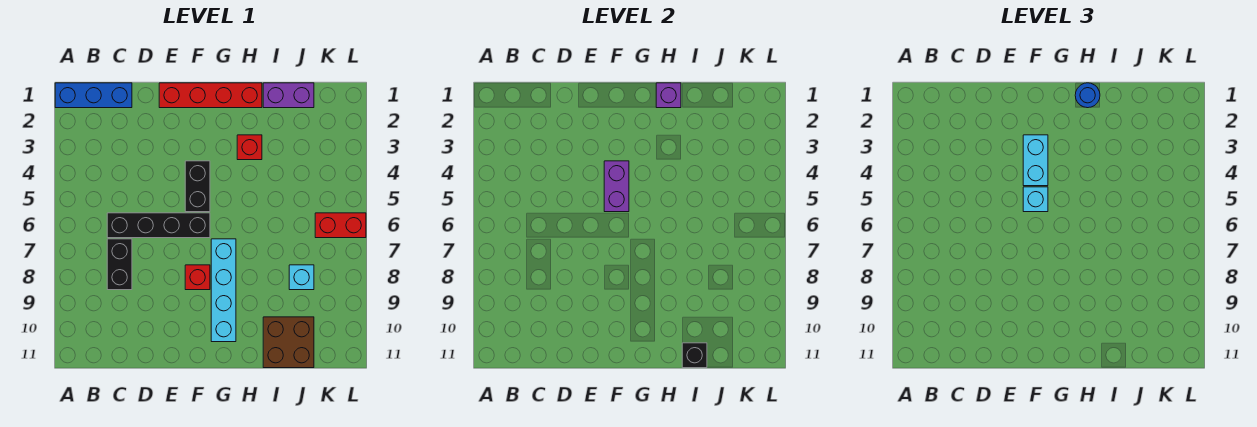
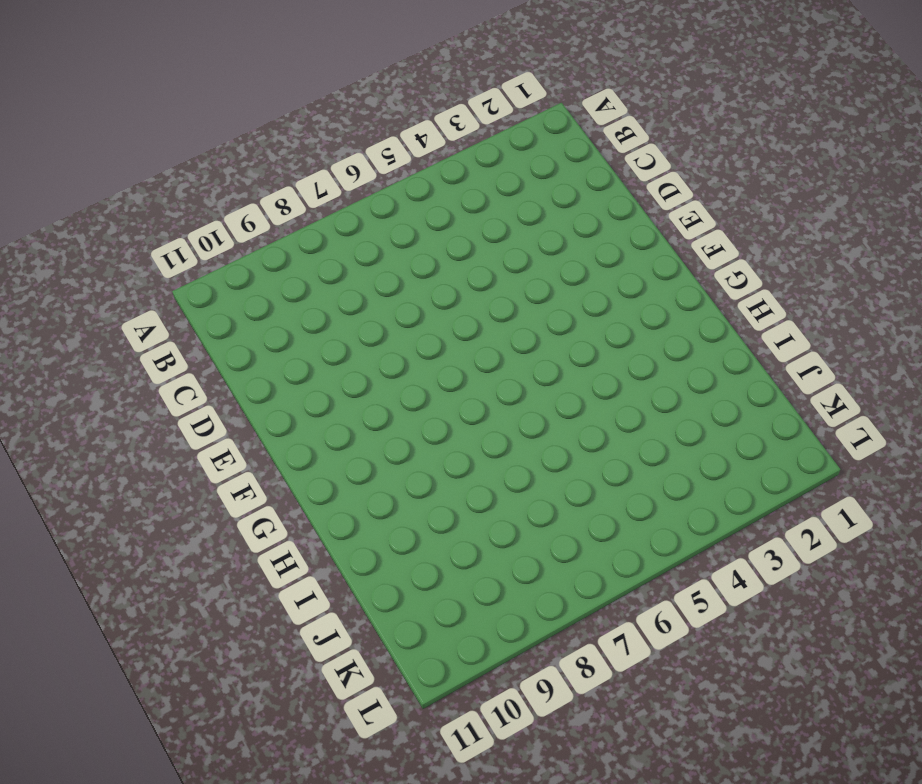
none -> blue 1x3 brick [55,83,132,108]
none -> black 1x4 brick [107,213,210,238]
none -> black 1x2 brick [107,239,132,290]

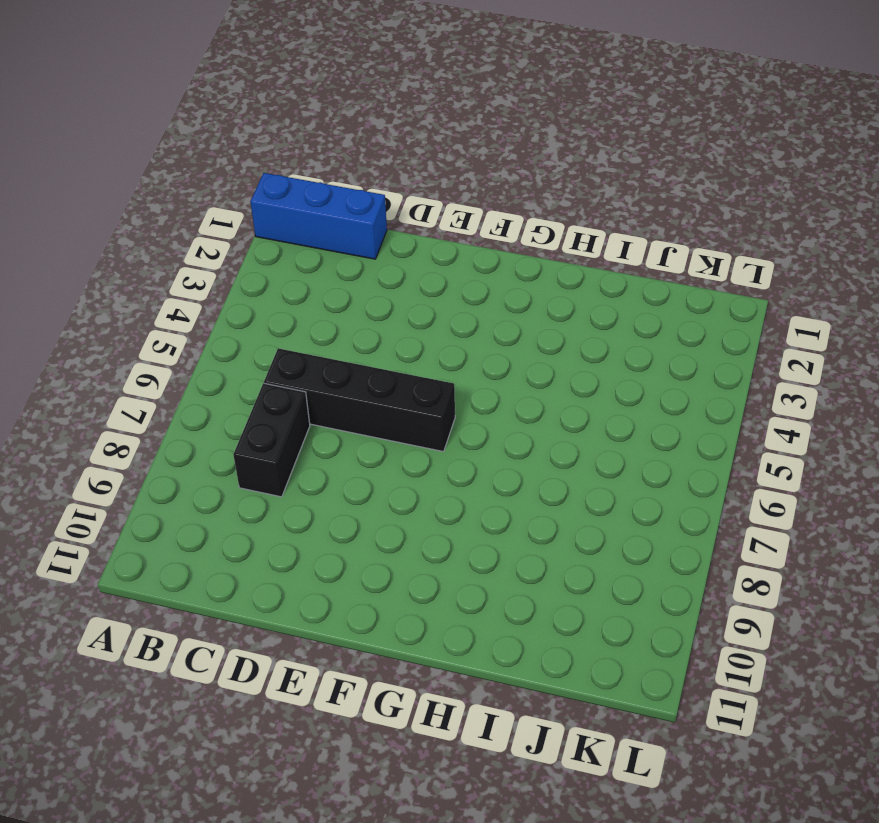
none -> red 1x4 brick [159,83,262,108]
none -> black 1x2 brick [185,161,210,212]
none -> red 1x1 brick [185,265,210,290]

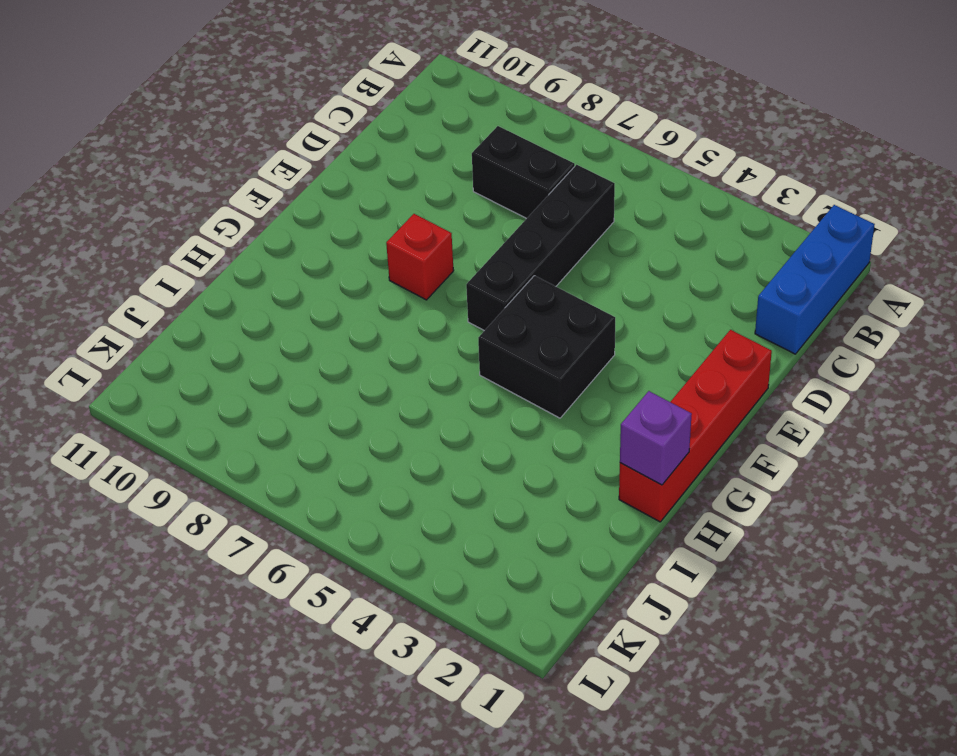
black 2x2 brick [478,276,615,418] -> black 1x2 brick [185,161,210,212]
none -> cyan 1x4 brick [211,239,236,342]
none -> red 1x1 brick [237,135,262,160]
none -> purple 1x2 brick [263,83,314,108]

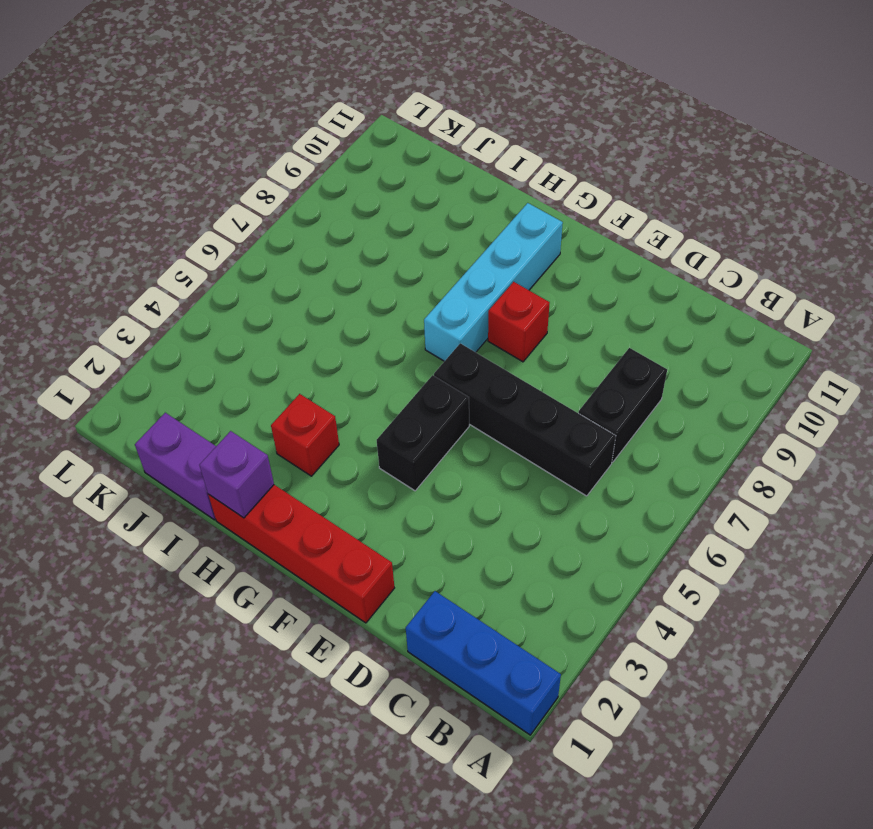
none -> brown 2x2 brick [263,317,314,368]
none -> cyan 1x1 brick [289,265,314,290]
none -> red 1x2 brick [315,213,366,238]

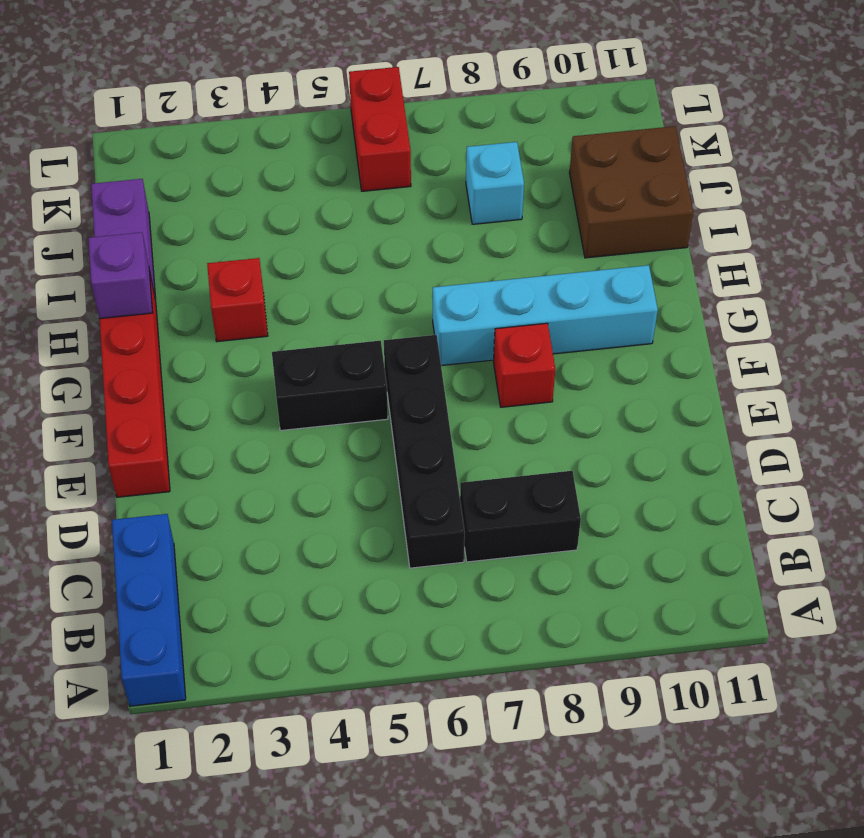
none -> purple 1x2 brick [604,161,629,212]
none -> black 1x1 brick [682,343,707,368]
none -> cyan 1x2 brick [1023,135,1048,186]

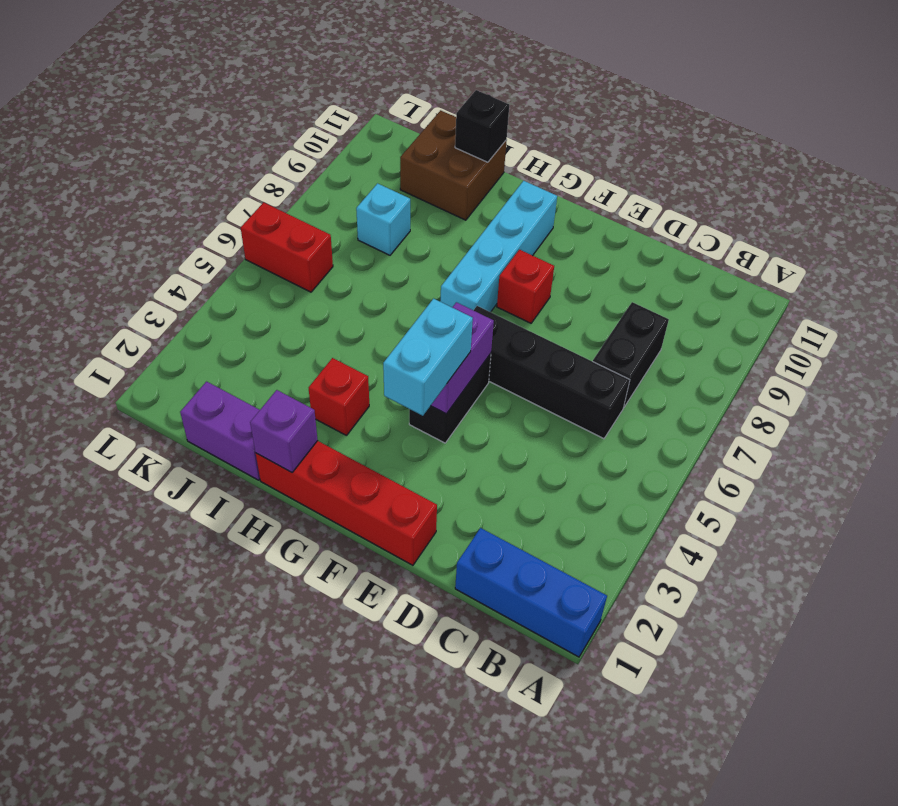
none -> cyan 1x1 brick [1023,187,1048,212]
none -> blue 1x1 round brick [1075,83,1100,108]

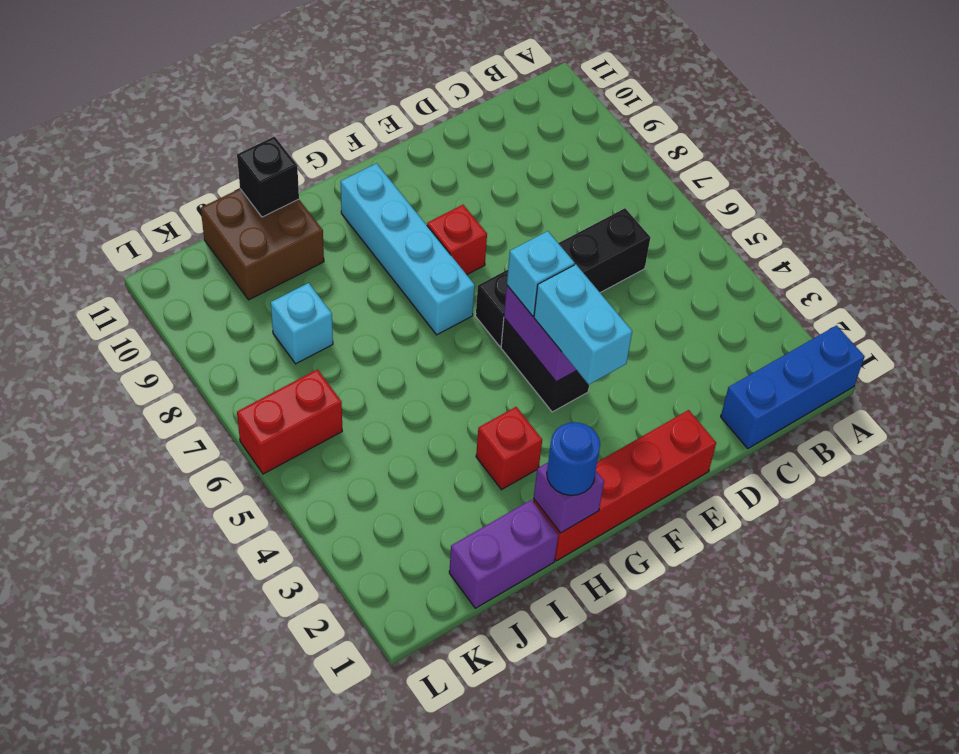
none -> black 1x2 brick [107,239,132,290]

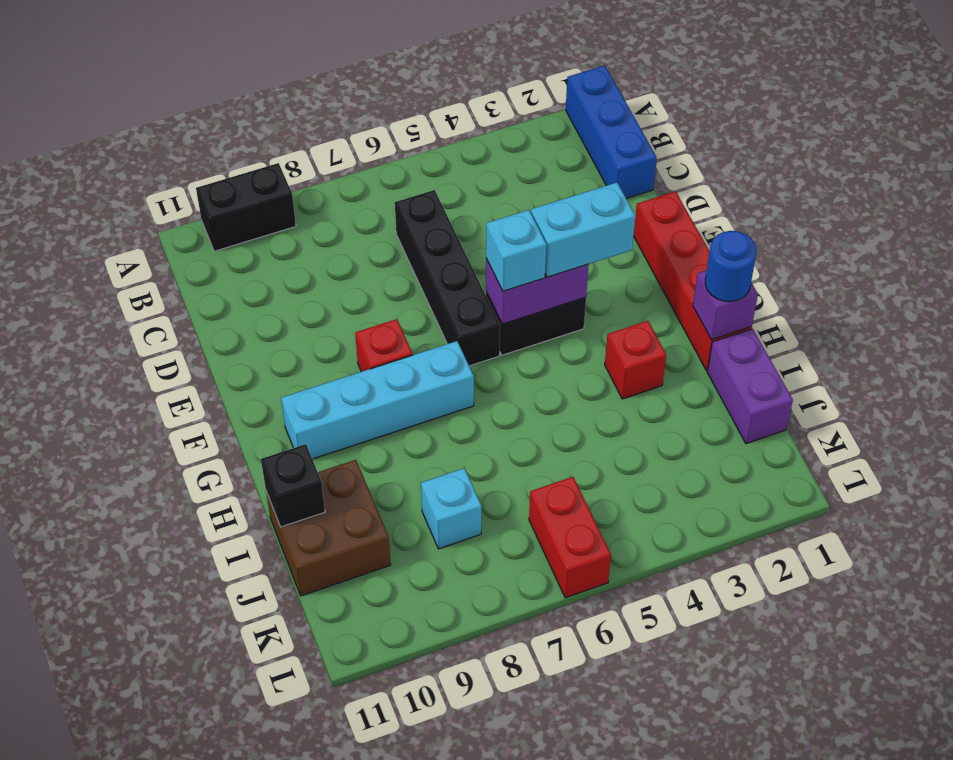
black 1x2 brick [196,163,296,251] -> black 1x2 brick moved to [107,239,132,290]

